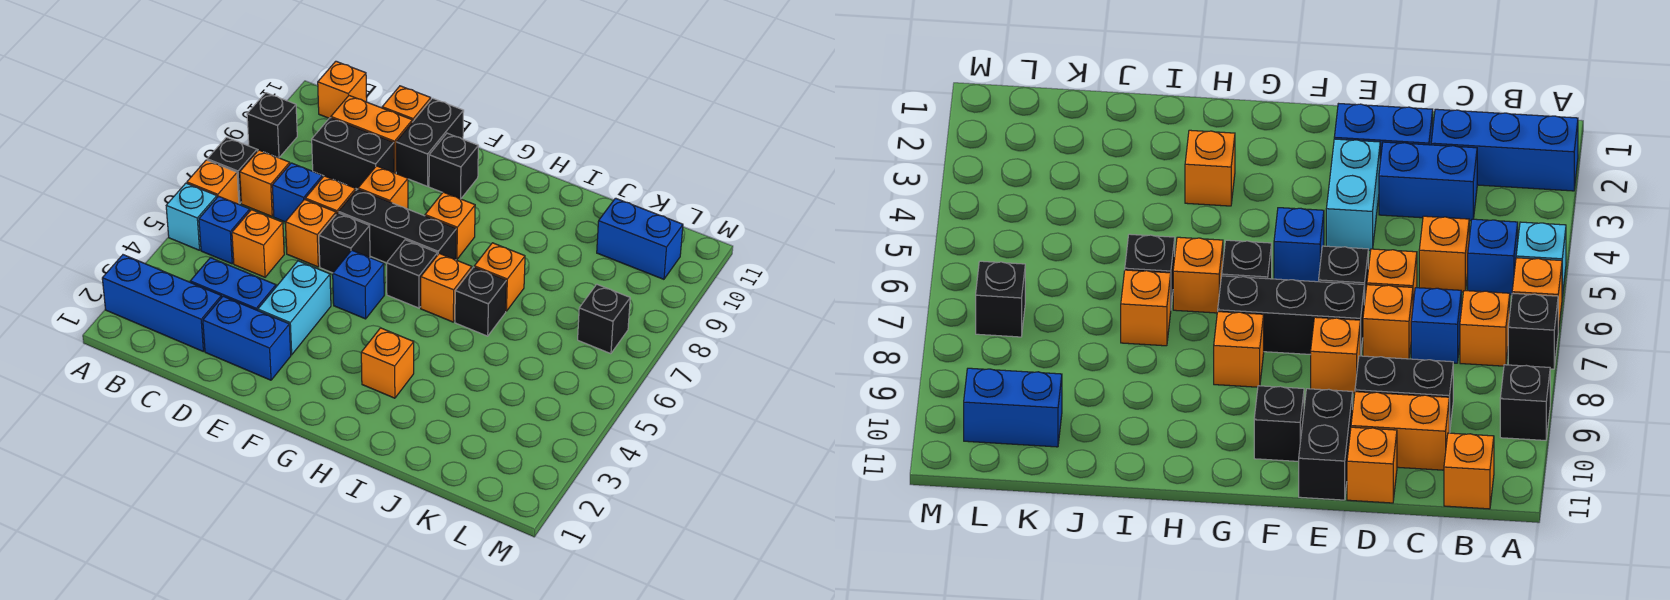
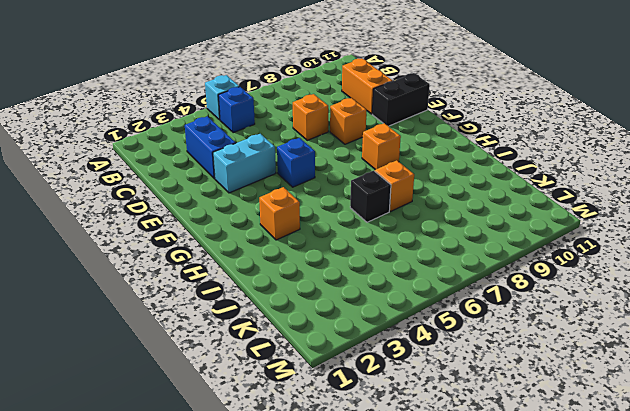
none -> blue 1x3 brick [102,255,221,351]
none -> orange 1x1 brick [187,160,239,204]
none -> black 1x1 brick [207,137,257,203]
none -> black 1x1 brick [247,93,297,158]

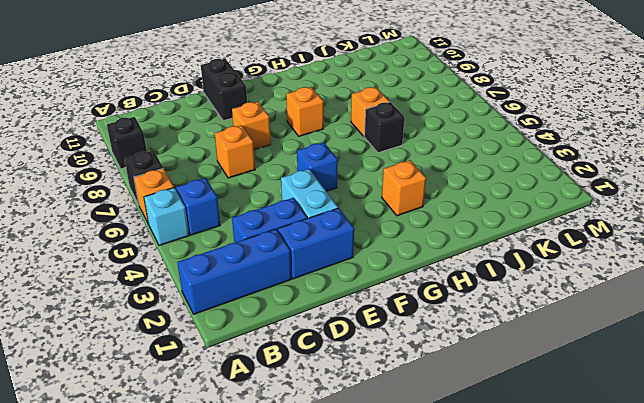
none -> orange 1x1 brick [240,150,290,216]
none -> orange 1x1 brick [318,61,367,118]
none -> orange 1x1 brick [232,210,284,277]
none -> blue 1x1 brick [272,163,323,222]

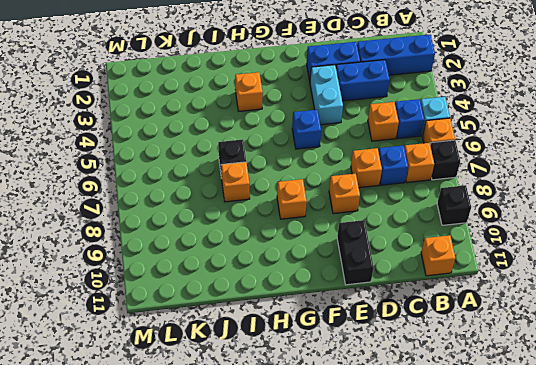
none -> black 1x2 brick [312,118,394,189]
none -> orange 1x2 brick [331,96,412,173]
none -> orange 1x1 brick [285,199,336,267]
none -> orange 1x1 brick [382,86,431,122]

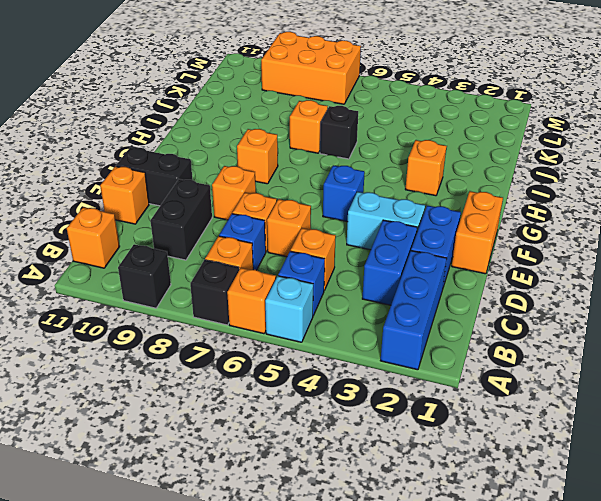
orange 1x2 brick [452,191,503,274] -> orange 1x2 brick moved to [331,96,412,173]
orange 2x3 brick [261,32,361,104] -> black 1x1 brick [578,284,630,354]
none -> black 1x1 brick [319,213,370,273]
none -> black 1x3 brick [339,189,456,263]
none -> black 1x1 brick [429,133,478,199]
none -> black 1x1 brick [387,240,437,308]

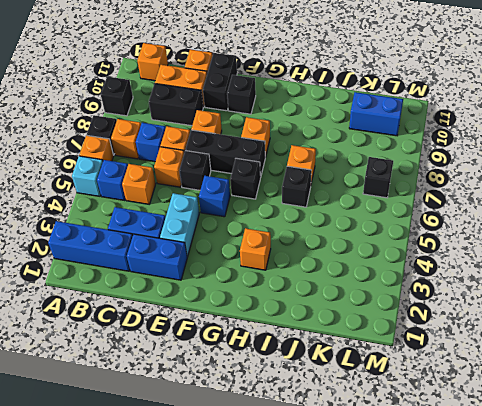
none -> orange 1x1 brick [421,253,472,322]

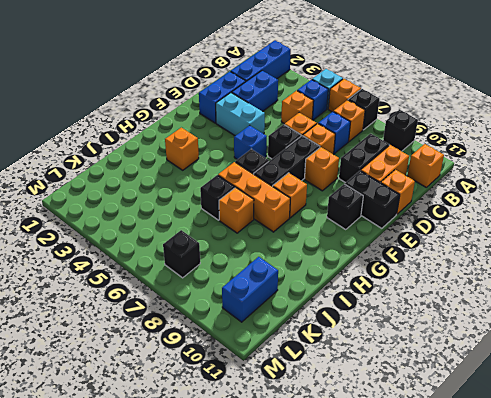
orange 1x3 brick [218,162,290,232] -> orange 1x1 brick [421,253,472,322]

